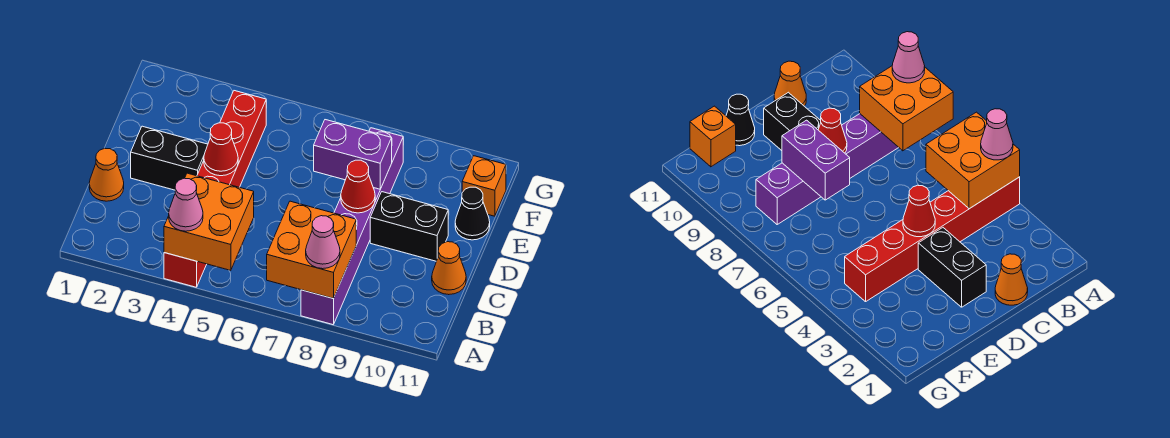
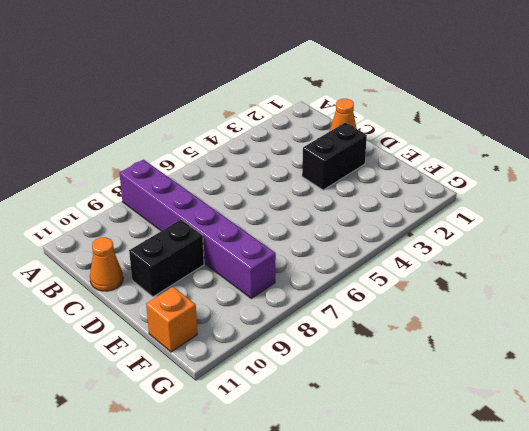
none -> red 1x6 brick [164,91,266,287]
none -> black 1x1 cone [455,187,490,240]
none -> orange 2x2 brick [164,173,254,270]

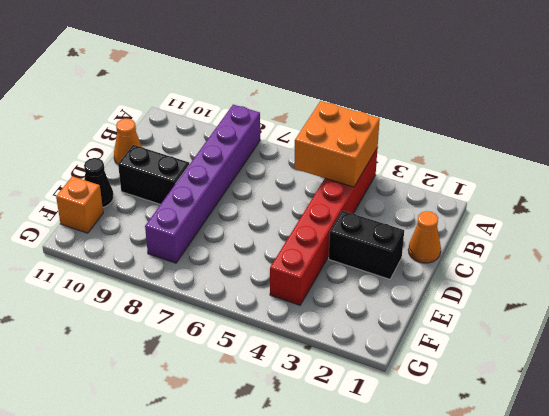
none -> orange 2x2 brick [267,201,356,299]
none -> red 1x1 cone [204,123,238,176]
none -> red 1x1 cone [341,160,375,213]

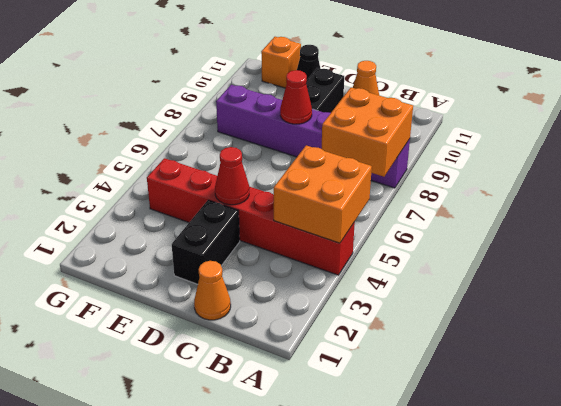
none -> purple 1x2 brick [314,120,392,189]
none -> pink 1x1 cone [169,178,203,231]
none -> pink 1x1 cone [306,216,340,269]

